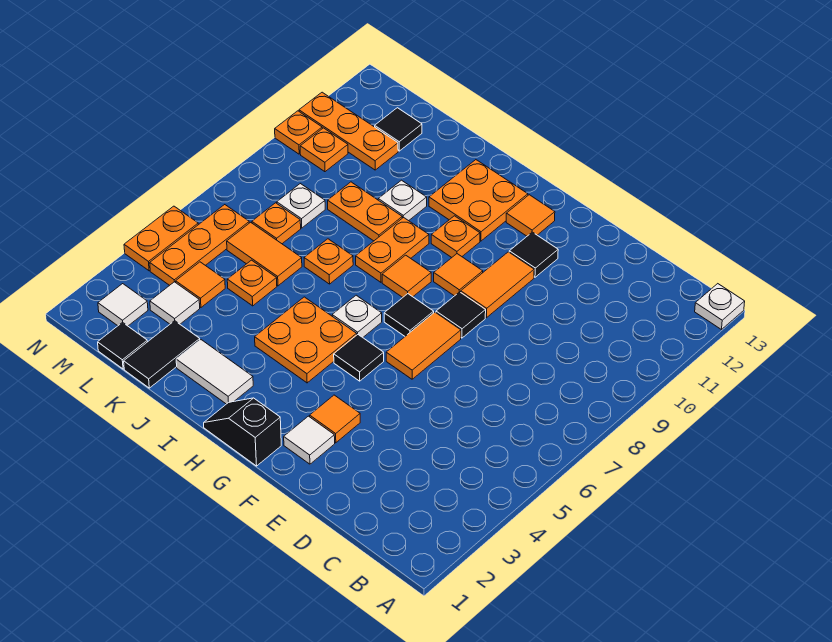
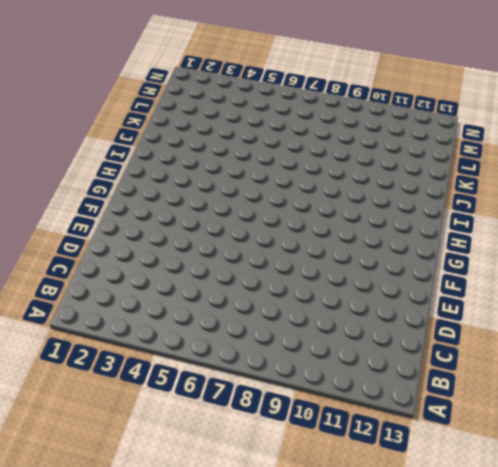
none -> white 1x1 plate [695,284,745,330]
none -> white 1x1 tile [284,416,335,464]
none -> orange 1x1 tile [310,395,360,443]
none -> orange 1x2 tile [386,312,461,379]

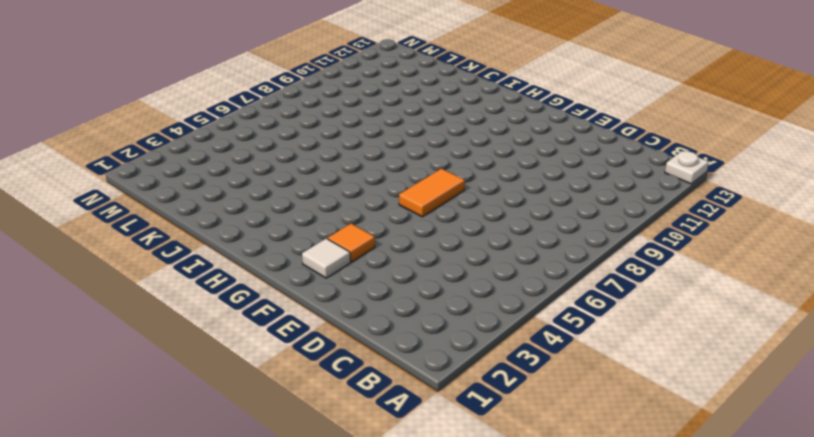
none -> black 1x1 tile [436,292,486,338]
none -> orange 1x2 tile [461,252,534,318]
none -> black 1x1 tile [509,232,558,277]
none -> black 1x2 slope [204,398,281,466]

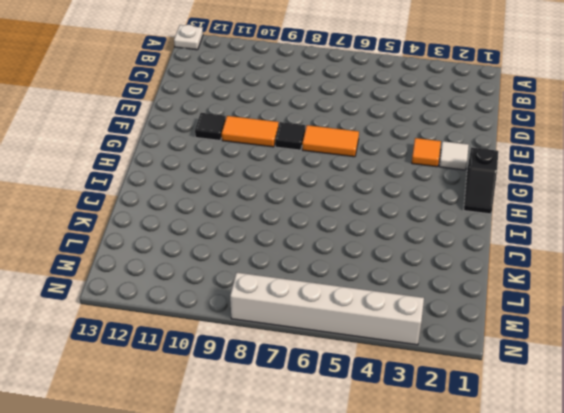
white 1x6 brick [230,273,424,345] -> orange 1x2 plate [124,206,198,271]
none -> black 1x1 tile [334,335,384,381]
none -> black 1x1 tile [384,294,434,336]
none -> orange 1x1 tile [434,254,483,296]
none -> orange 1x1 tile [506,195,555,236]

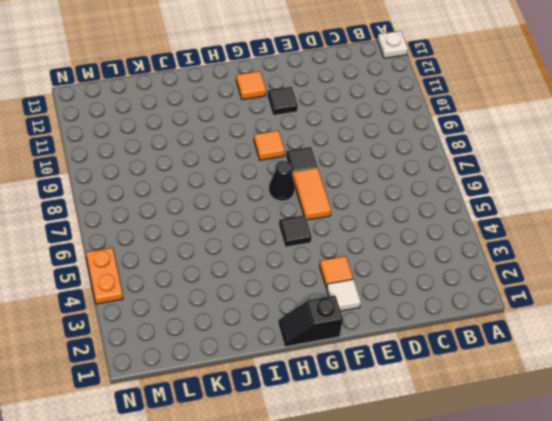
black 1x1 cone [269,161,295,201] -> black 1x1 tile [384,294,434,336]
none -> orange 1x2 tile [461,252,534,318]
none -> orange 2x2 plate [255,297,357,383]
none -> white 1x1 plate [332,295,382,337]
none -> orange 1x1 tile [382,255,431,297]

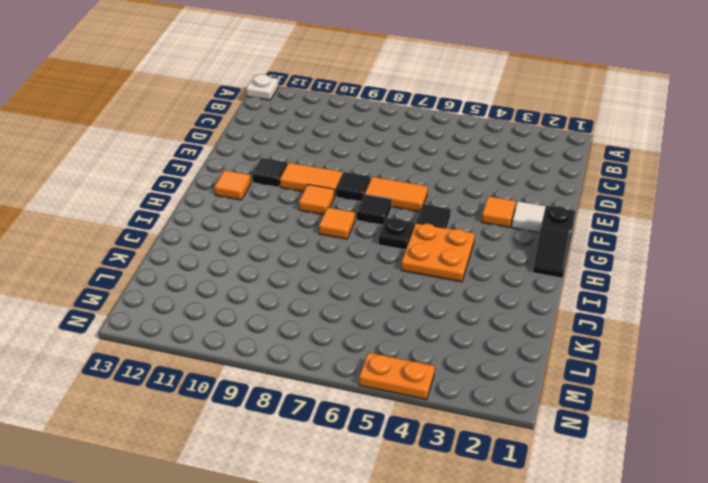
black 1x1 plate [378,218,414,250] -> white 1x1 plate [332,295,382,337]
none -> orange 1x1 plate [431,216,480,257]
none -> orange 2x2 plate [429,160,528,241]
none -> white 1x2 tile [176,340,253,404]
none -> orange 1x2 plate [356,217,429,282]

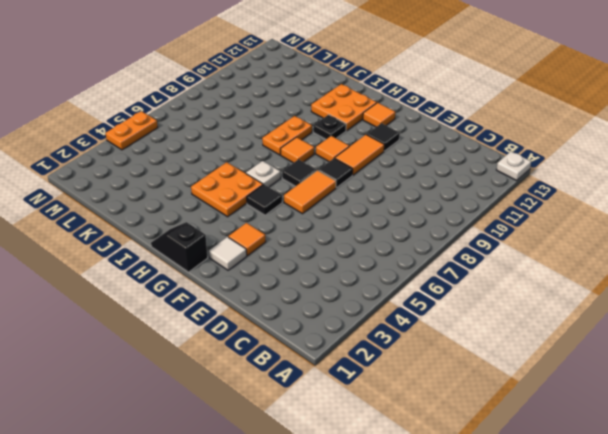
black 1x1 plate [313,115,346,139] -> orange 1x1 plate [431,216,480,257]
none -> white 1x2 tile [176,340,253,404]
none -> orange 1x1 plate [304,239,353,284]
none -> orange 1x2 plate [328,182,402,241]
none -> white 1x1 plate [378,180,427,221]

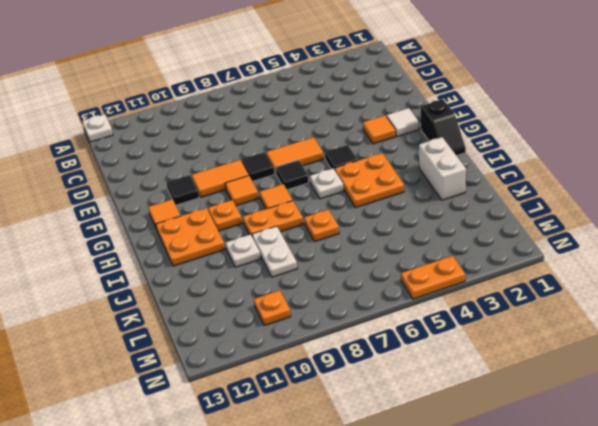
white 1x2 brick [419,137,466,200] -> white 1x2 tile [176,340,253,404]
white 1x2 plate [252,226,297,277] -> orange 1x2 plate [328,182,402,241]
none -> black 1x2 tile [124,321,200,388]
none -> orange 1x1 plate [227,260,277,306]
none -> orange 1x2 tile [227,222,302,286]
none -> black 1x1 tile [98,322,147,369]

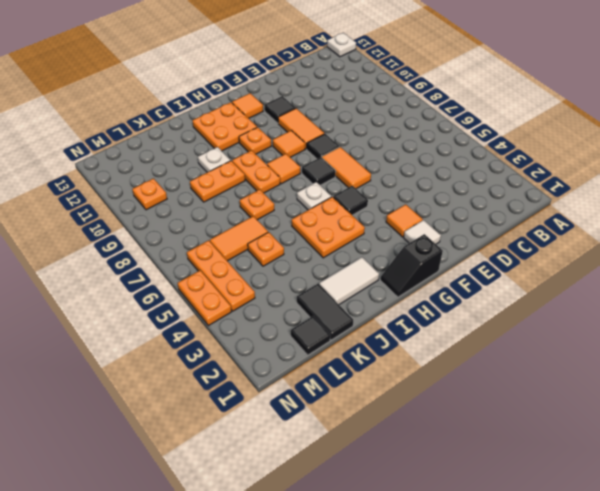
none -> white 1x1 tile [150,282,200,324]
none -> orange 1x1 tile [176,262,225,307]
none -> orange 1x1 plate [252,203,301,244]
none -> white 1x1 plate [277,184,325,228]

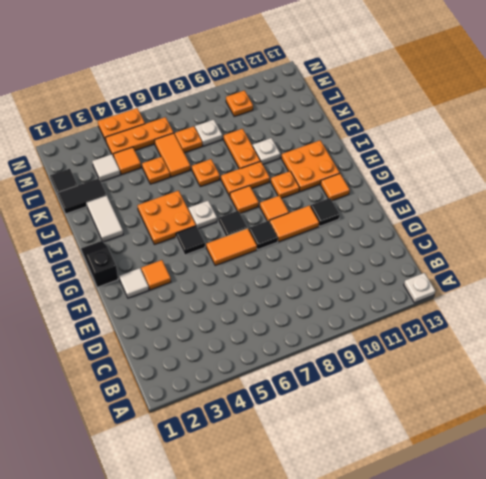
none -> orange 1x3 plate [299,92,398,170]
none -> black 1x1 tile [375,108,422,151]
none -> white 1x1 tile [98,284,148,326]
none -> orange 1x1 plate [275,111,322,154]

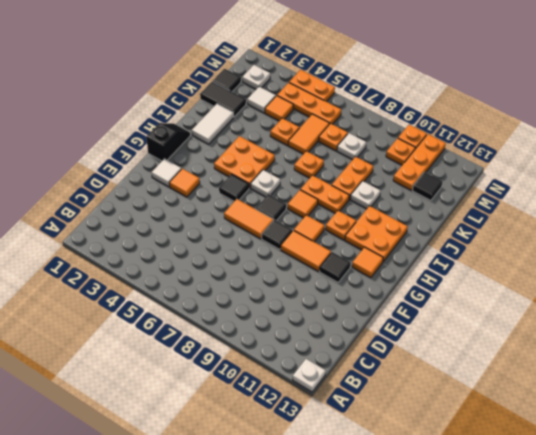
white 1x1 plate [242,65,270,89] -> white 1x1 tile [98,284,148,326]

